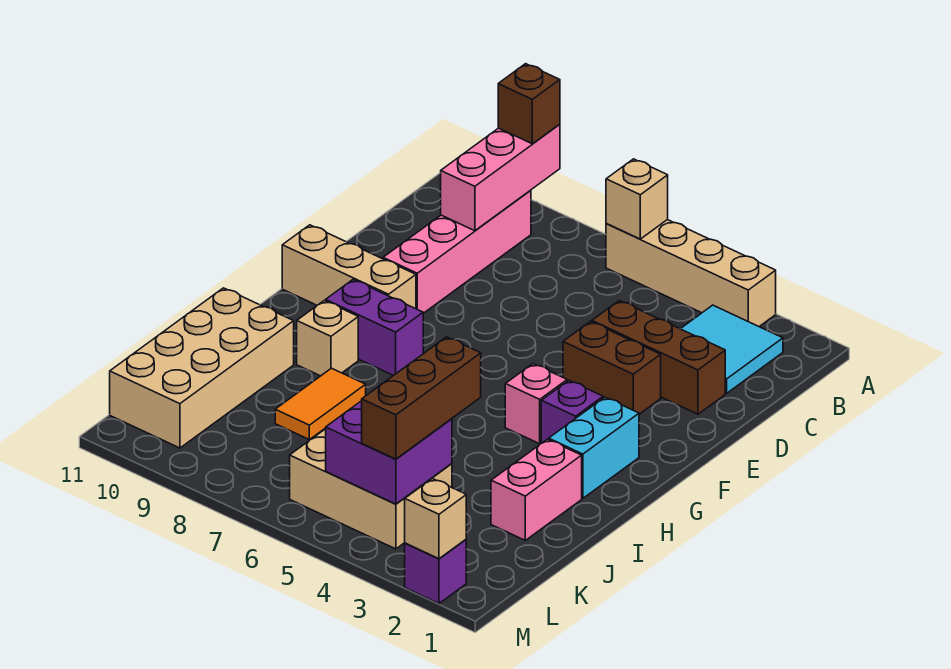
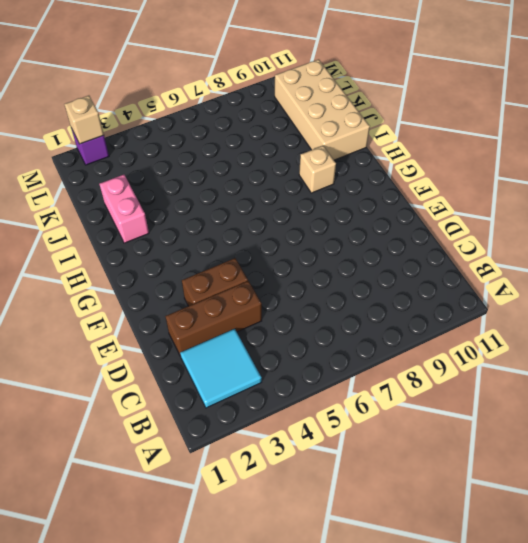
none -> tan 1x4 brick [606,220,776,326]
none -> pink 1x4 brick [383,190,531,313]
none -> tan 1x3 brick [282,225,416,309]

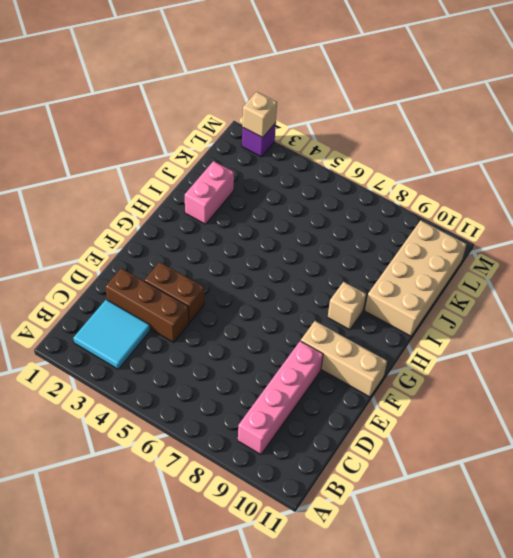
none -> tan 1x4 brick [606,220,776,326]
none -> cyan 1x2 brick [549,397,639,498]
none -> purple 1x1 brick [541,381,603,443]

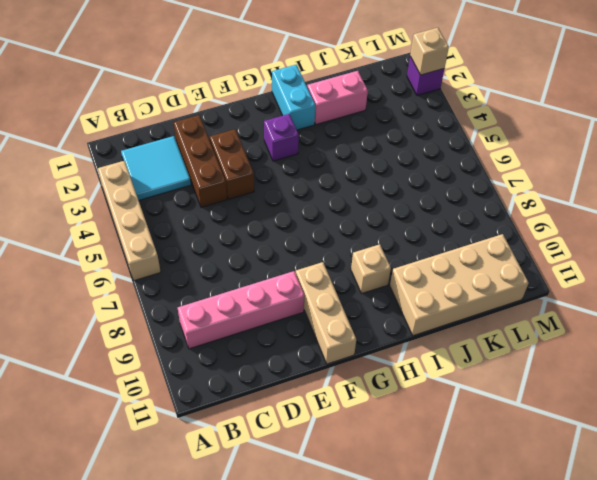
cyan 1x2 brick [272,65,315,130] -> cyan 1x2 brick turned to [549,397,639,498]
none -> pink 1x1 brick [505,364,567,444]
none -> purple 1x2 brick [326,280,423,376]
none -> orange 1x2 tile [275,368,366,440]

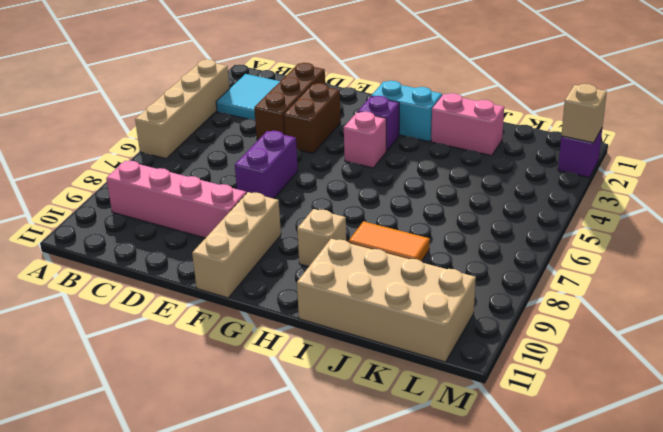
purple 1x2 brick [235,131,298,199] -> purple 1x2 brick moved to [326,280,423,376]
none -> tan 2x3 brick [290,429,452,549]
none -> tan 1x1 brick [606,159,668,239]
none -> pink 1x3 brick [441,124,560,231]

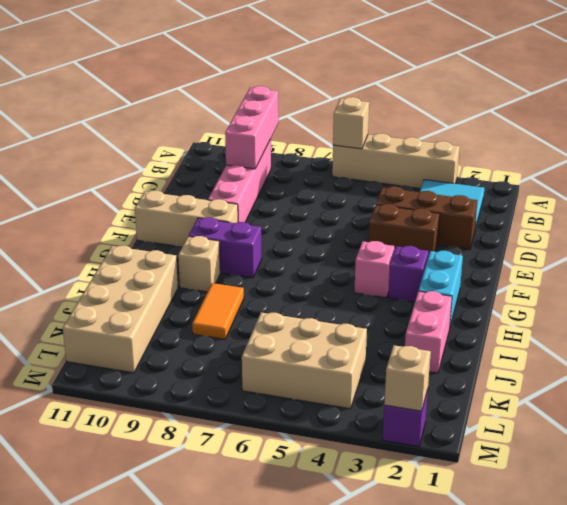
none -> purple 2x2 brick [326,401,452,504]
none -> brown 1x1 brick [498,64,560,144]
none -> brown 1x3 brick [362,337,481,459]

